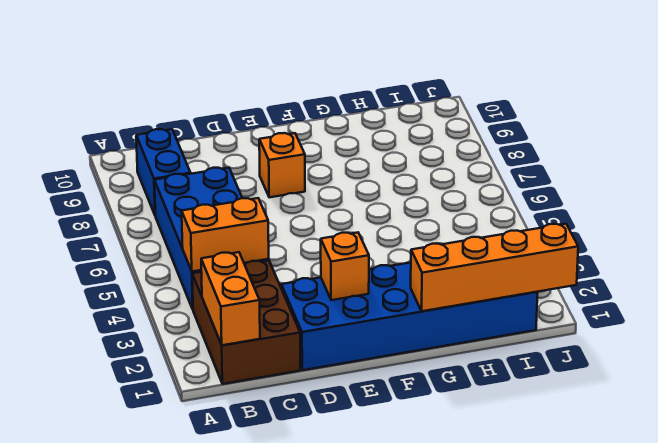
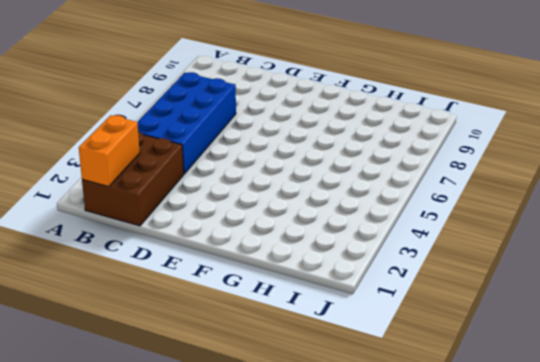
none -> blue 1x2 brick [136,129,191,215]
none -> blue 2x6 brick [281,263,538,370]

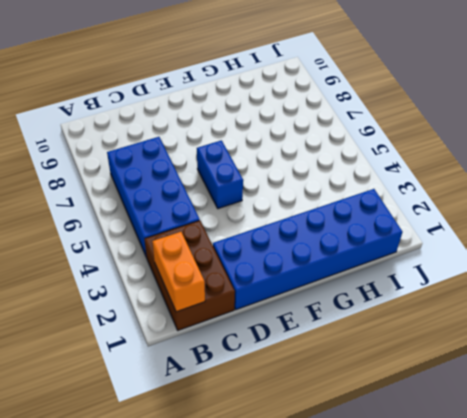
blue 1x2 brick [197,140,243,209] -> blue 1x2 brick moved to [136,129,191,215]
none -> orange 1x1 brick [259,133,305,197]
none -> orange 1x2 brick [182,198,269,272]

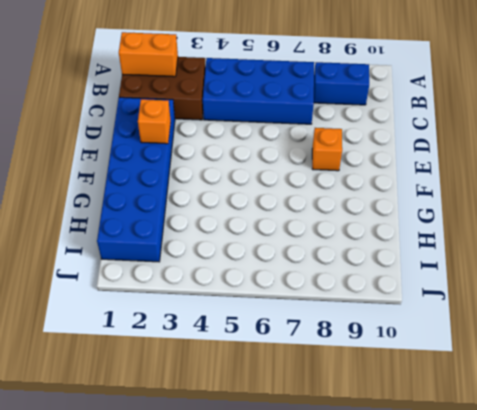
none -> orange 1x2 brick [182,198,269,272]
none -> orange 1x4 brick [411,224,578,311]

